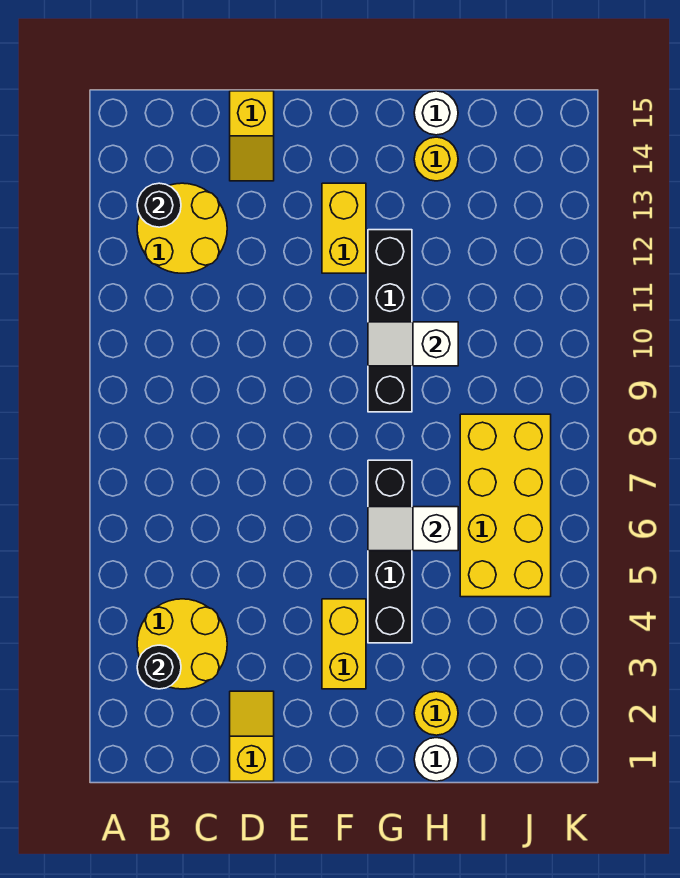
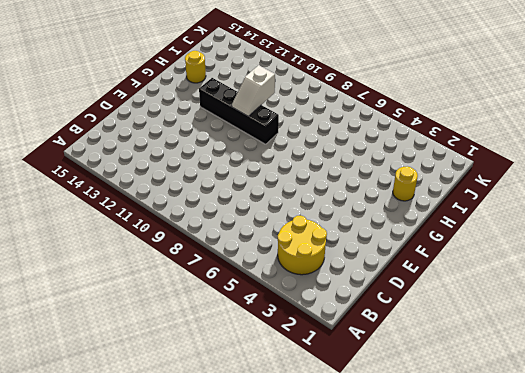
none -> yellow 2x2 round brick [137,183,227,273]
none -> yellow 1x2 slope [230,691,274,781]
none -> yellow 1x2 slope [230,91,274,181]

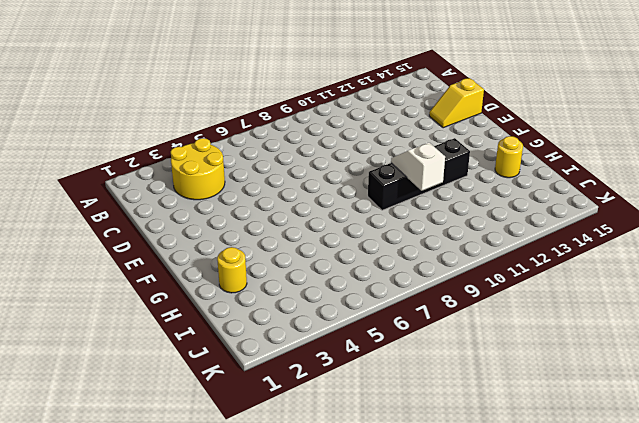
none -> yellow 2x2 round brick [137,183,227,273]
none -> yellow 1x2 slope [230,691,274,781]
none -> yellow 1x2 brick [322,599,366,689]

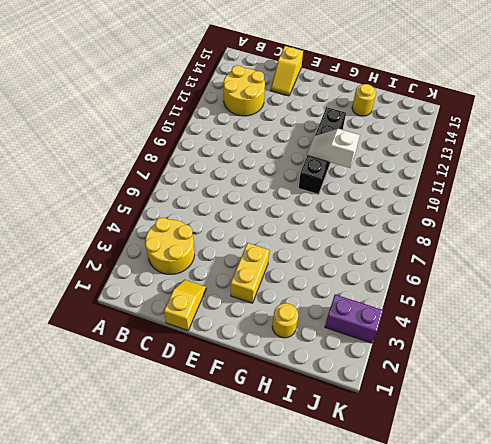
purple 1x2 brick [325,295,383,343] -> none
none -> yellow 1x2 brick [322,183,366,273]
none -> black 1x4 brick [368,460,412,643]
none -> white 1x1 round brick [414,738,458,781]

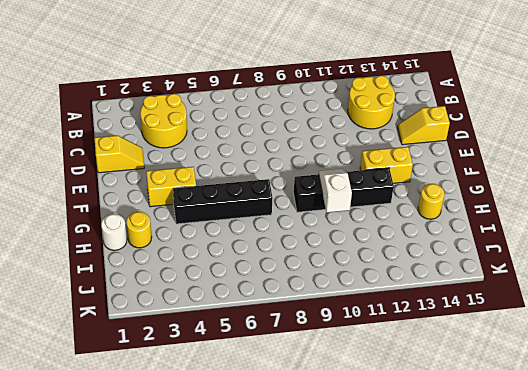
none -> white 1x1 round brick [414,91,458,135]
none -> yellow 2x4 brick [460,414,551,597]
none -> black 1x1 round brick [137,645,181,689]

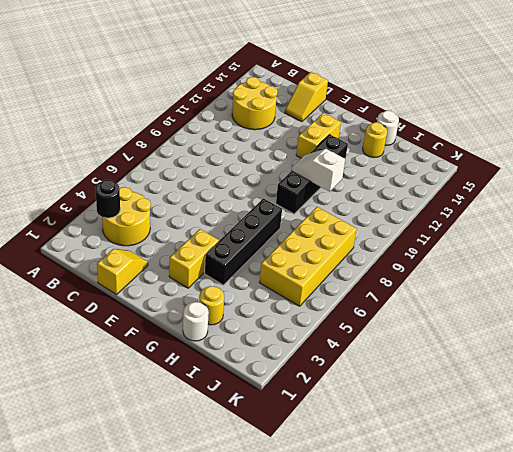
none -> black 1x1 round brick [137,183,181,227]
none -> white 1x2 slope [368,507,458,551]

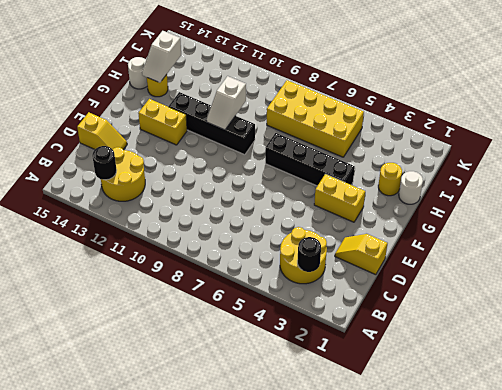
white 1x2 slope [142,31,181,83] -> white 1x2 slope moved to [368,507,458,551]

